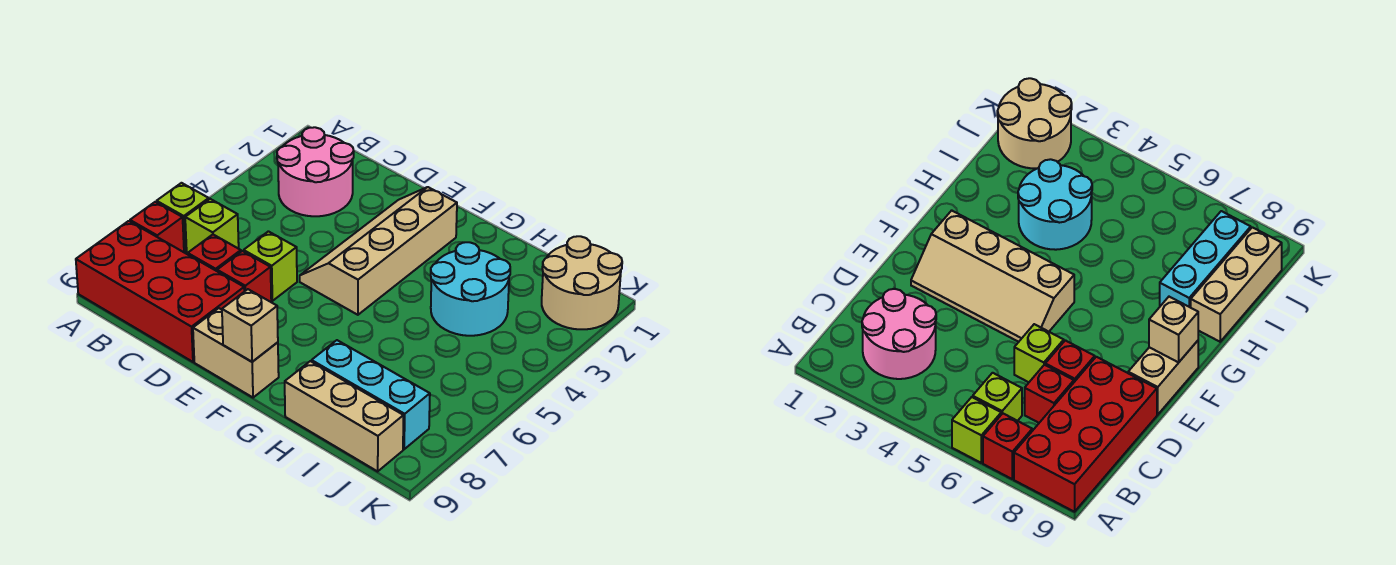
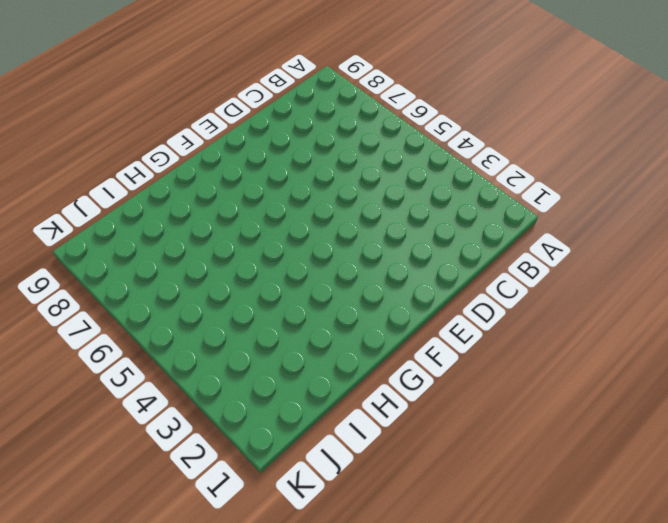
none -> lime 1x1 brick [157,183,209,251]
none -> red 1x1 brick [130,202,184,252]
none -> red 2x4 brick [76,221,244,362]

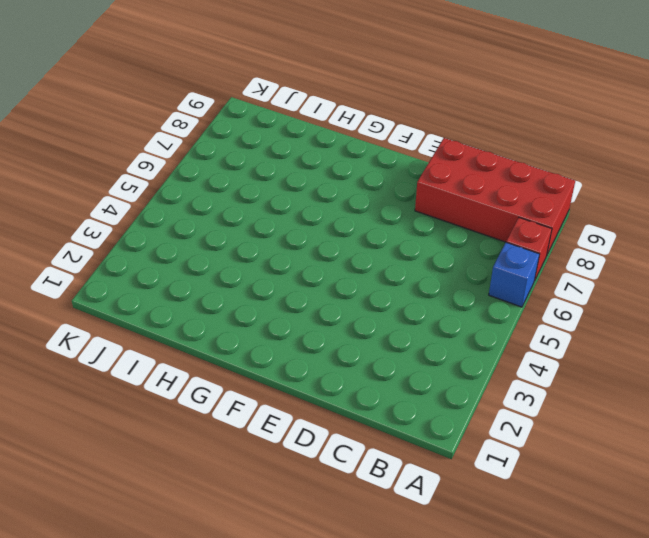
blue 1x1 brick [489,242,540,307] -> lime 1x1 brick [157,183,209,251]
none -> pink 2x2 round brick [277,127,354,216]
none -> lime 1x1 brick [185,199,239,252]
none -> red 1x1 brick [188,235,241,271]

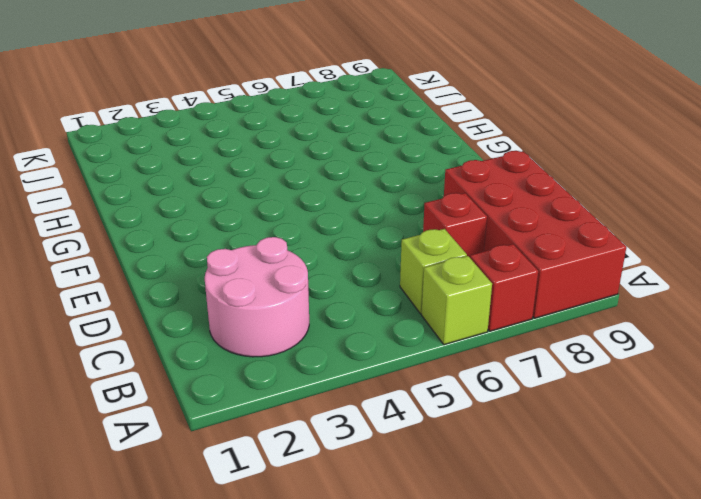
none -> lime 1x1 brick [244,231,297,301]
none -> red 1x1 brick [217,251,271,302]
none -> tan 2x4 slope [300,187,457,315]

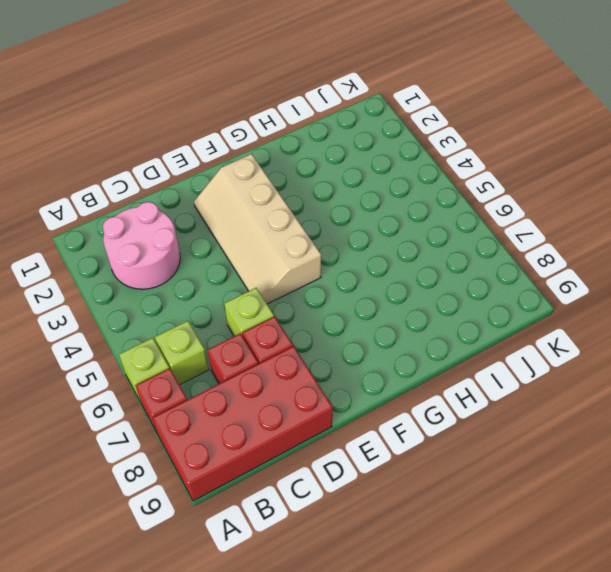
none -> tan 1x2 brick [193,308,279,398]
none -> cyan 2x2 round brick [431,242,510,336]
none -> cyan 1x3 brick [312,340,430,449]

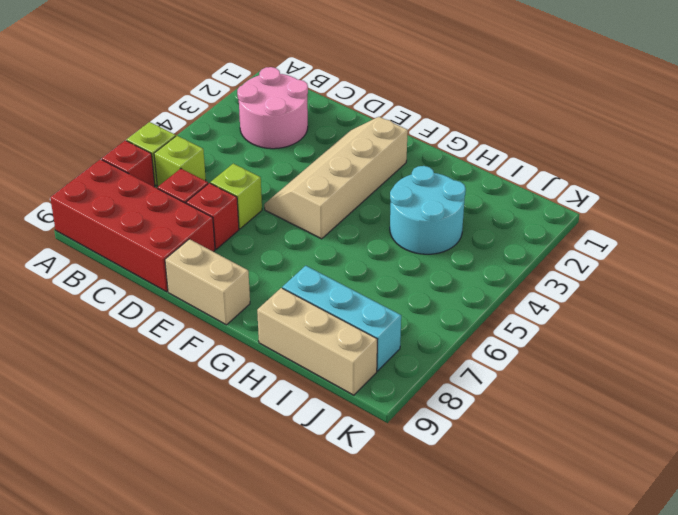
none -> tan 2x2 round brick [542,236,622,329]
none -> tan 1x1 brick [222,289,278,362]

